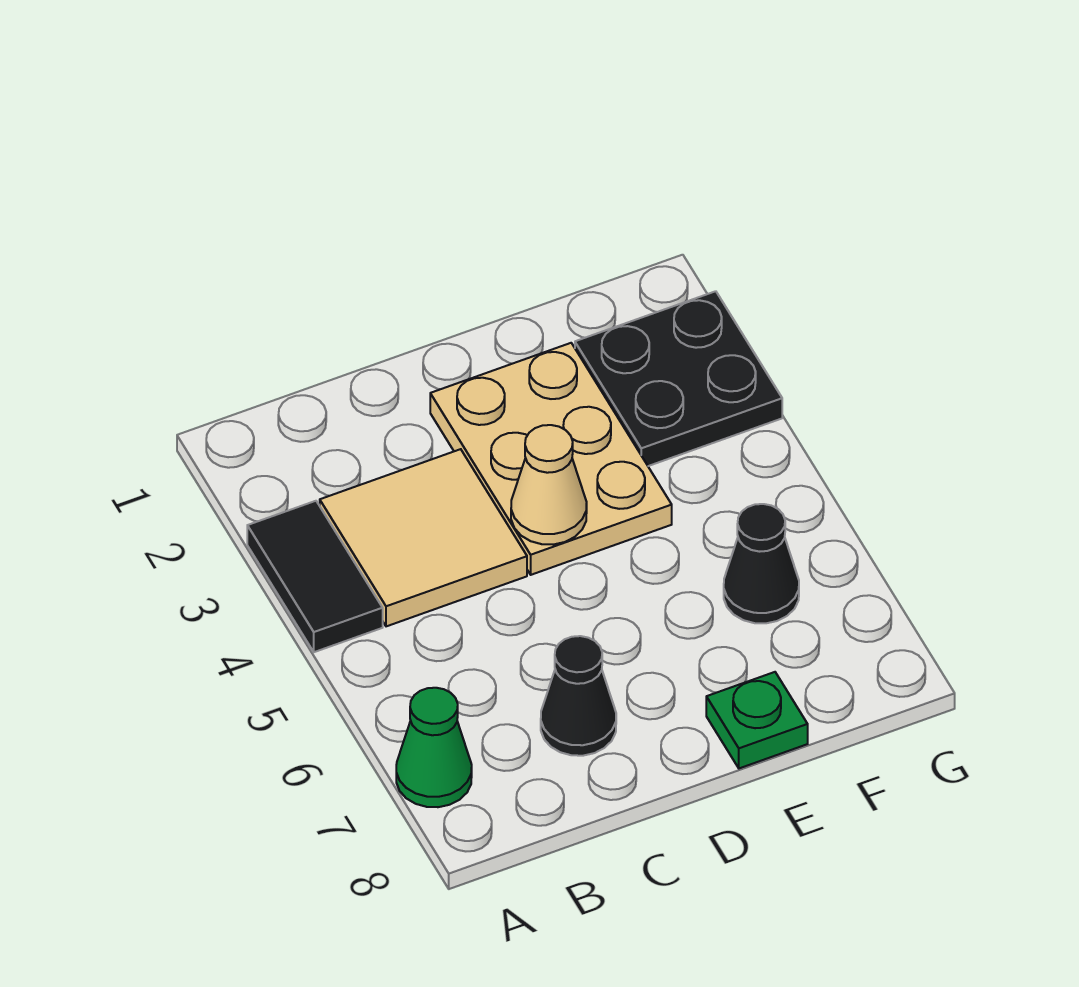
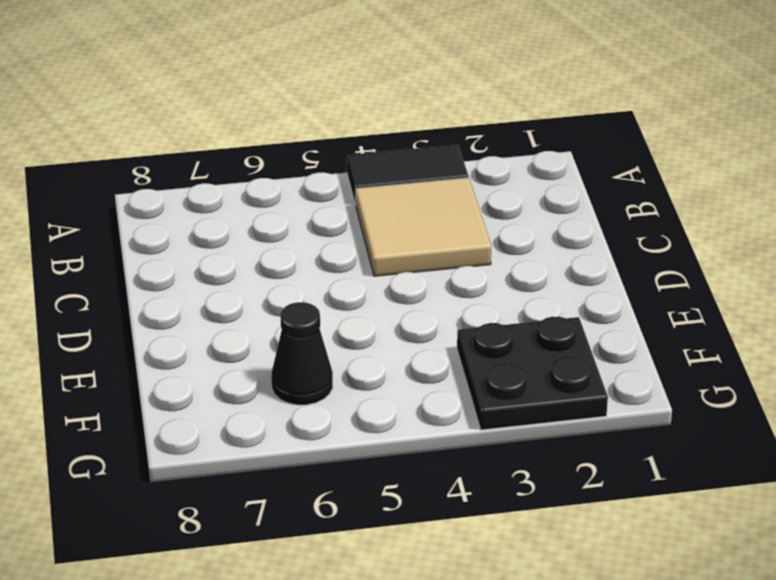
none -> green 1x1 cone [396,688,472,807]
none -> black 1x1 cone [541,636,616,756]

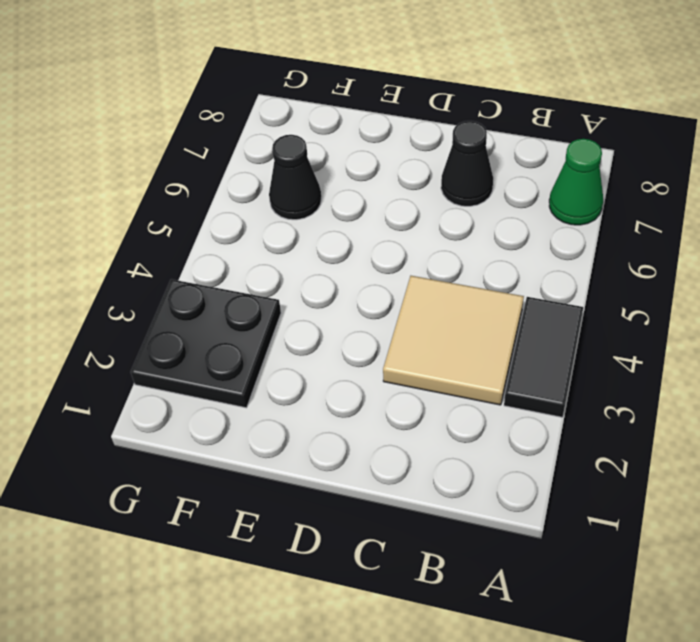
none -> tan 2x3 plate [430,343,672,575]
none -> green 1x1 plate [706,672,808,768]

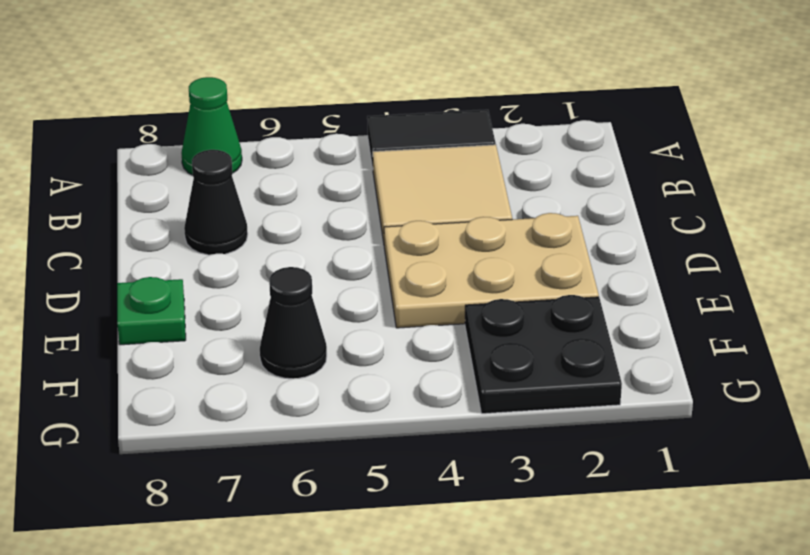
none -> tan 1x1 cone [511,425,587,545]

